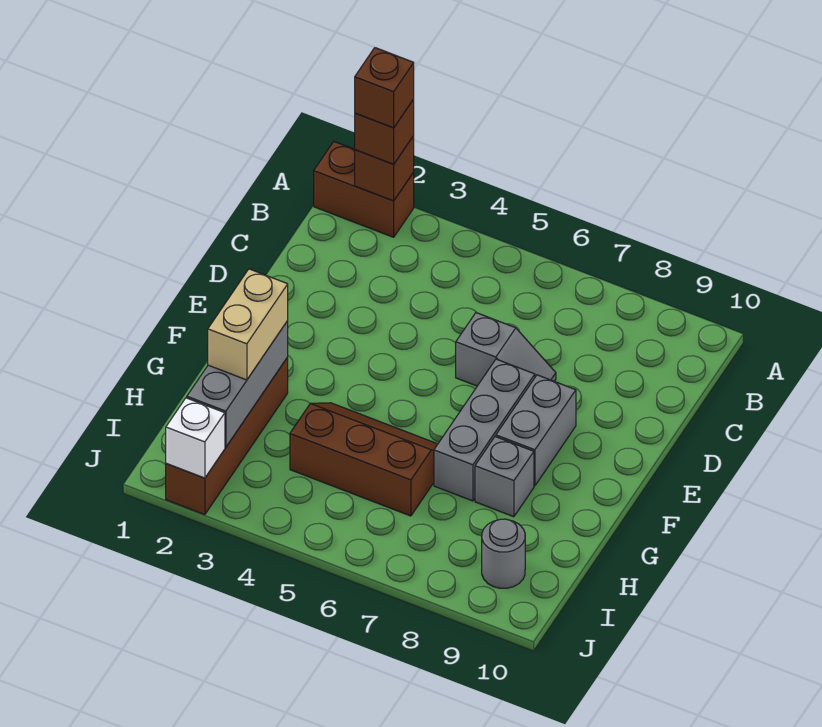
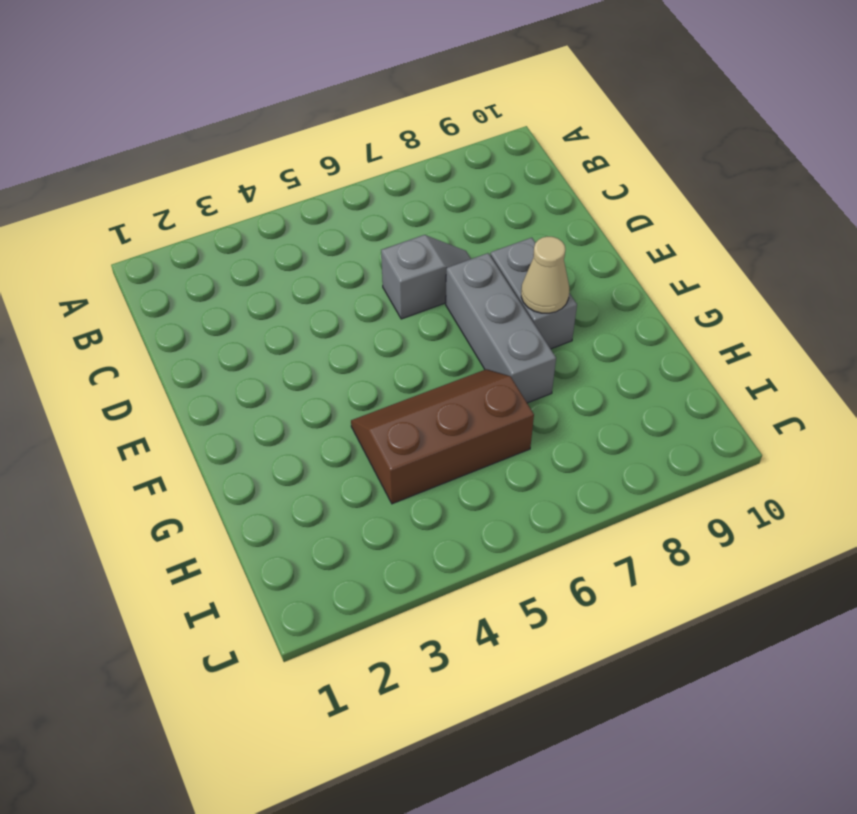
tan 1x1 cone [521,237,569,313] -> none
none -> brown 1x2 brick [314,142,414,237]
none -> brown 1x4 brick [166,357,288,515]
none -> grey 1x1 brick [475,437,534,517]

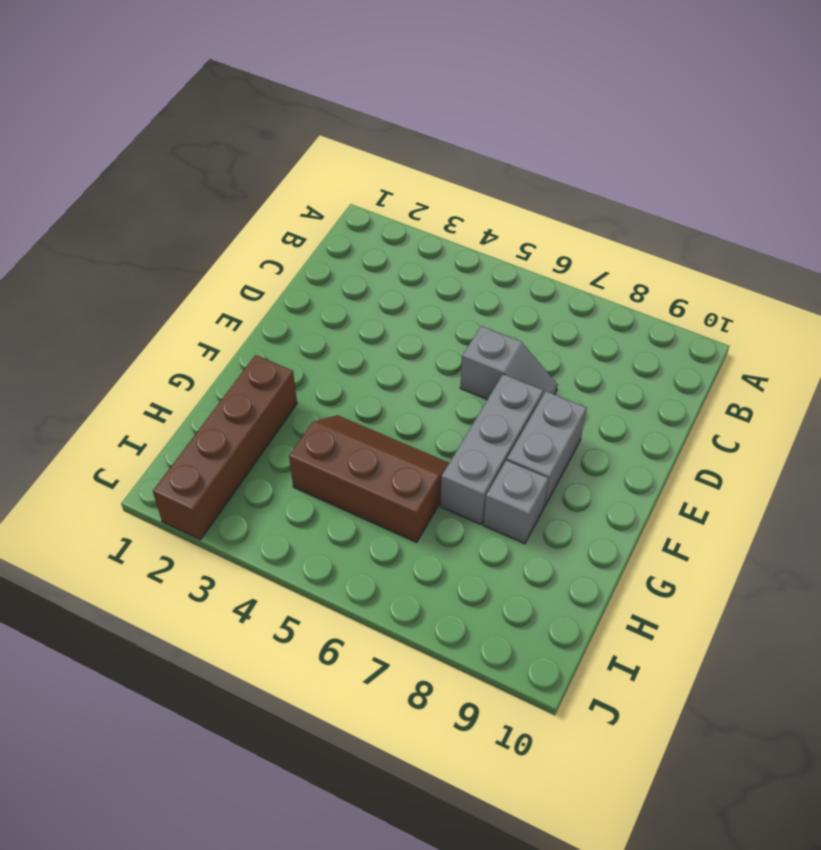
none -> brown 1x2 brick [314,142,414,237]
none -> grey 1x1 round brick [482,519,525,588]
none -> brown 1x1 brick [355,136,414,201]

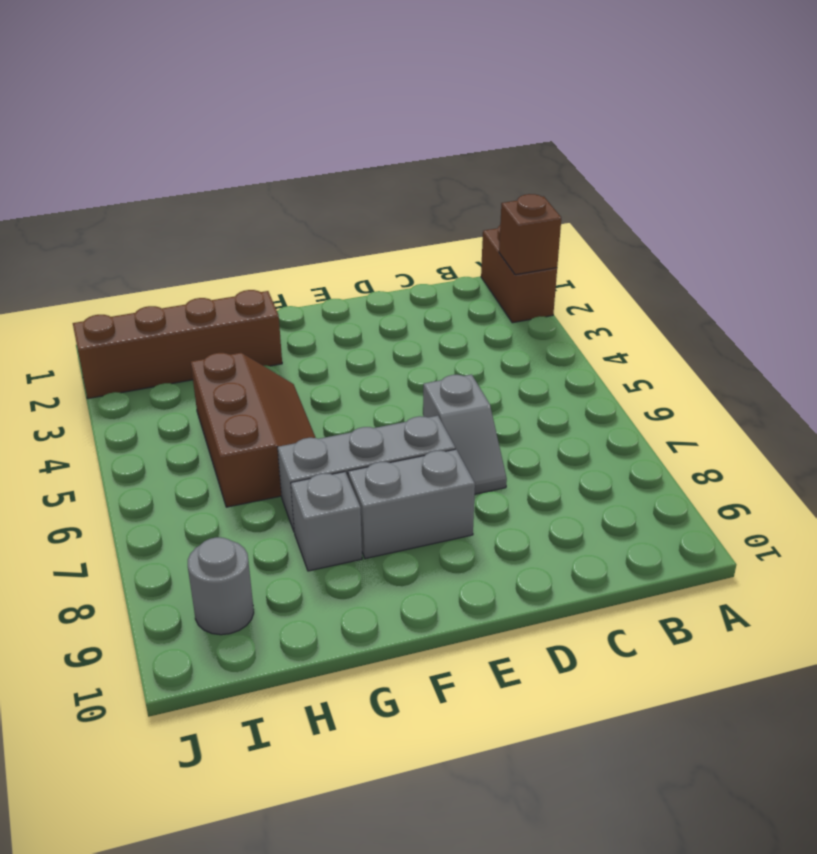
none -> grey 1x3 brick [187,321,288,447]
none -> white 1x1 brick [166,398,225,478]
none -> brown 1x1 brick [355,99,414,164]

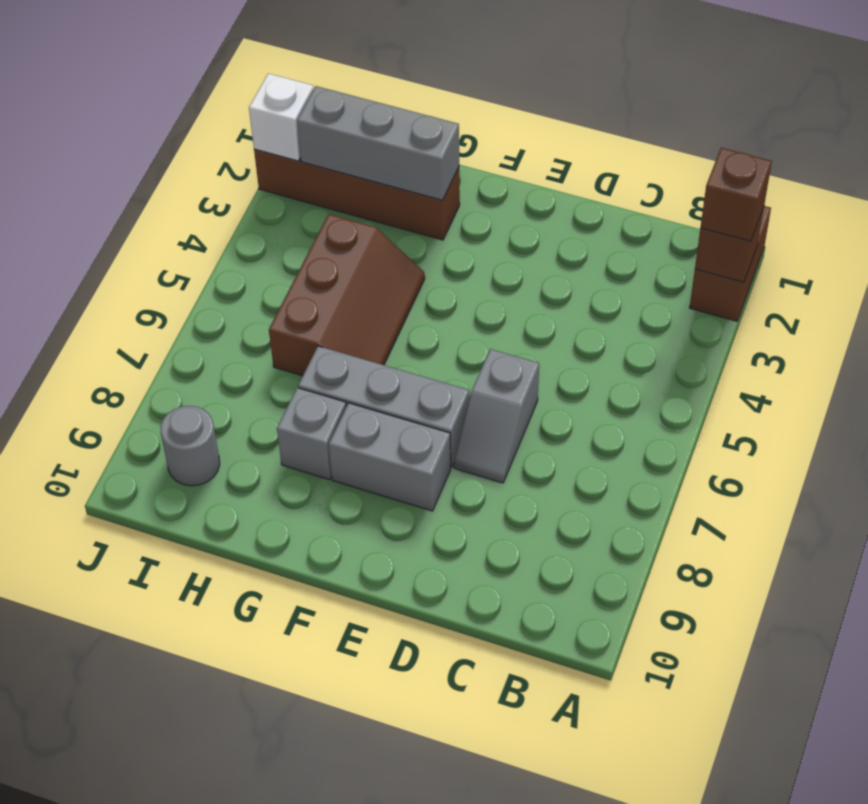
none -> tan 1x2 brick [208,269,288,380]
none -> brown 1x1 brick [355,48,414,128]

